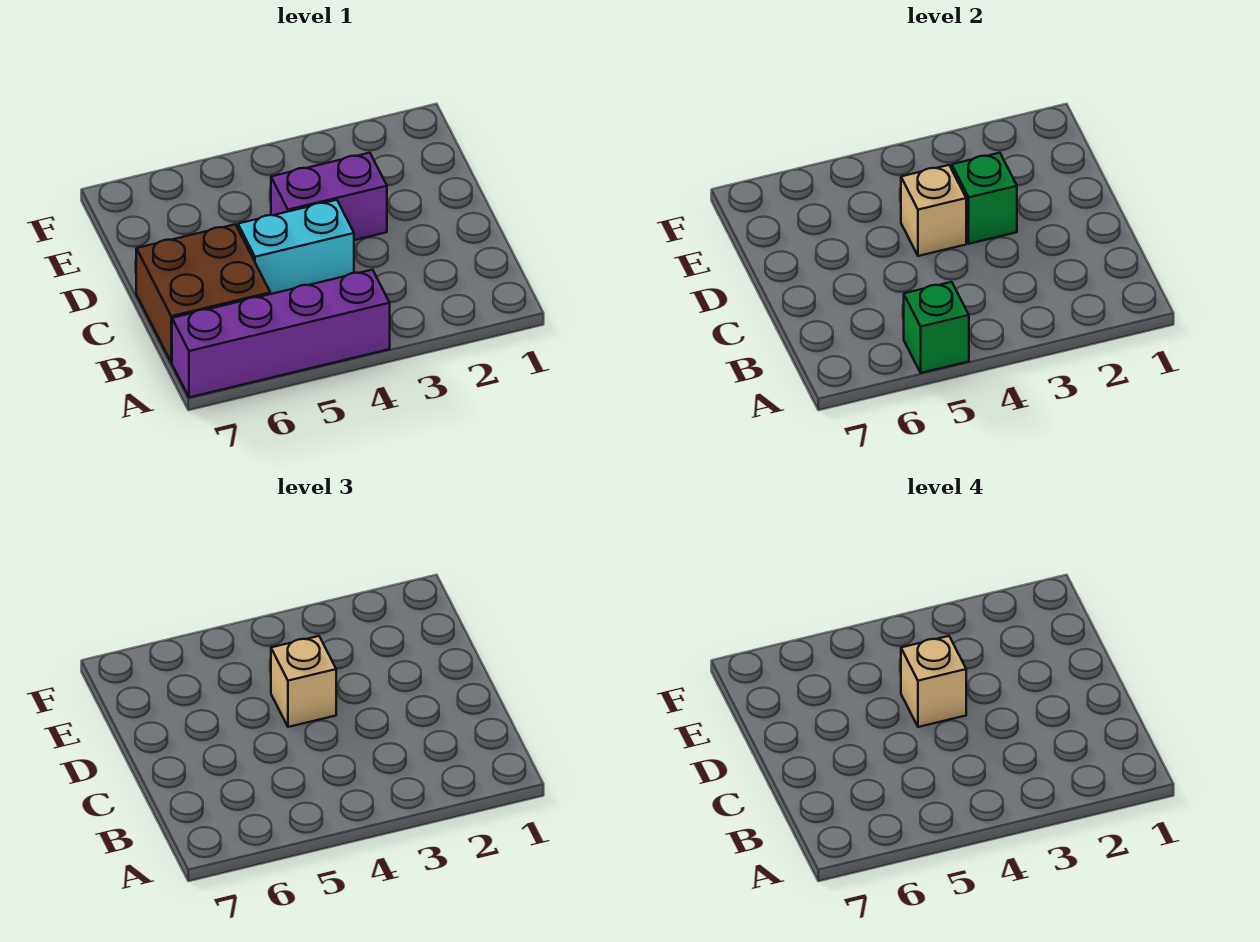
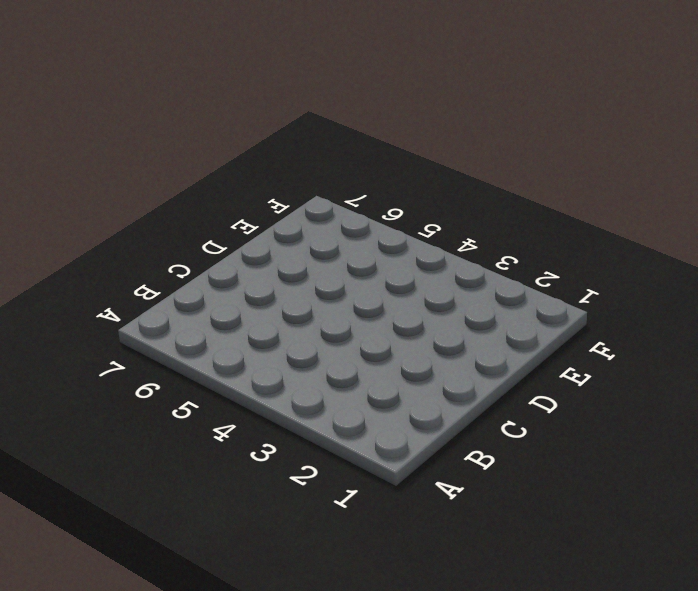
none -> purple 1x4 brick [172,270,390,397]
none -> brown 2x2 brick [136,224,270,363]

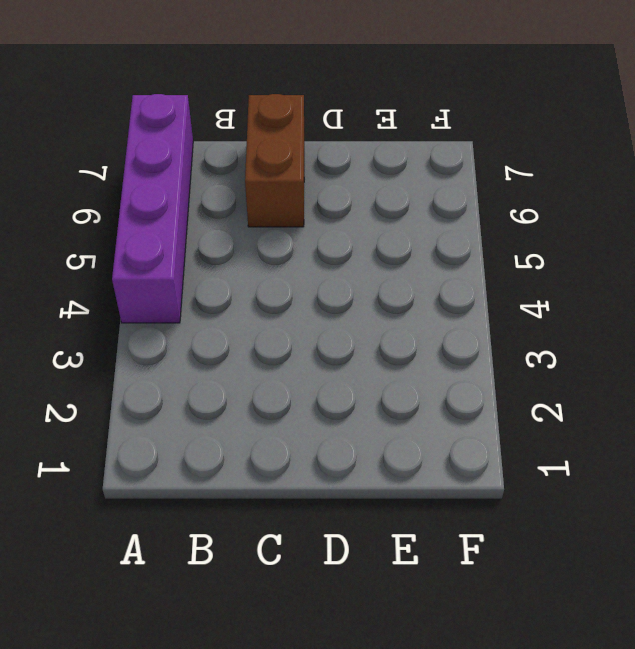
brown 1x2 brick [245,94,304,227] -> brown 2x2 brick [136,224,270,363]
none -> cyan 1x2 brick [238,200,354,294]
none -> purple 1x2 brick [271,153,387,240]

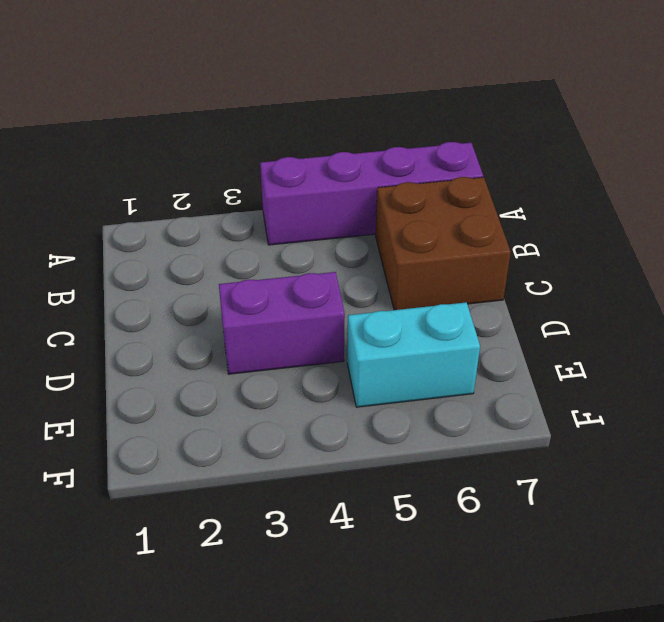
cyan 1x2 brick [347,302,480,407] -> cyan 1x2 brick moved to [238,200,354,294]
none -> green 1x1 brick [904,282,969,373]
none -> green 1x1 brick [952,153,1017,244]

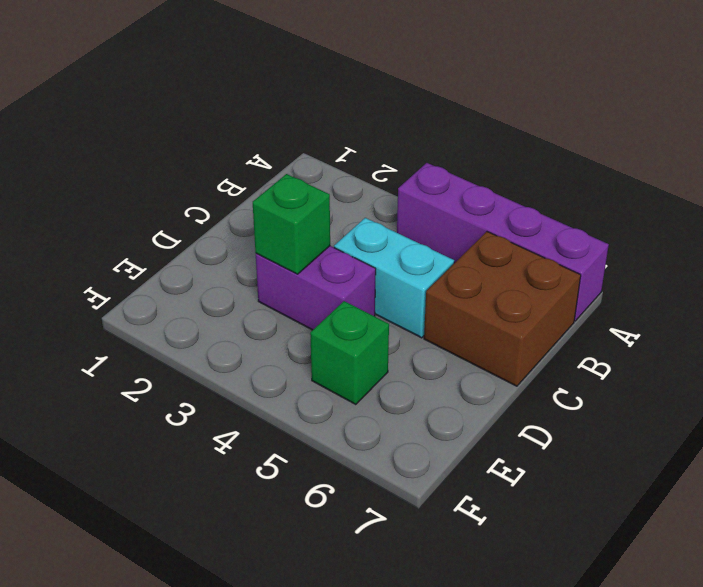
green 1x1 brick [310,301,389,404] -> green 1x1 brick moved to [904,282,969,373]
none -> tan 1x1 brick [901,165,966,256]
none -> tan 1x1 brick [271,636,336,727]

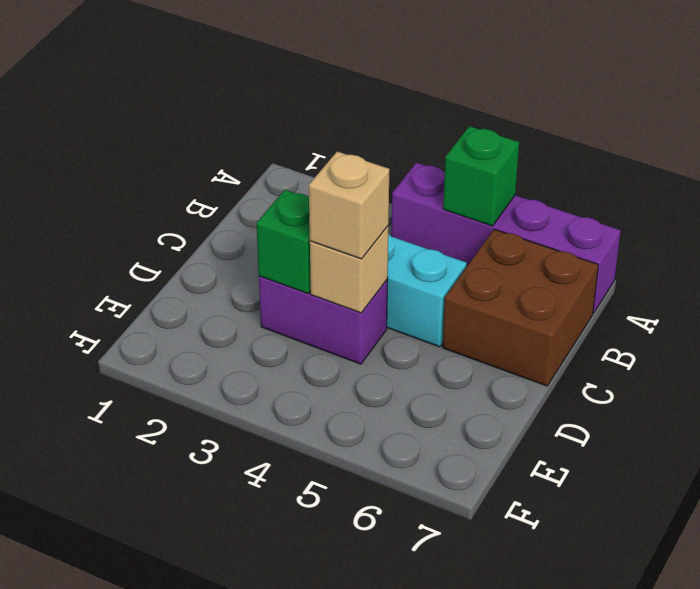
none -> tan 1x1 brick [901,636,966,727]

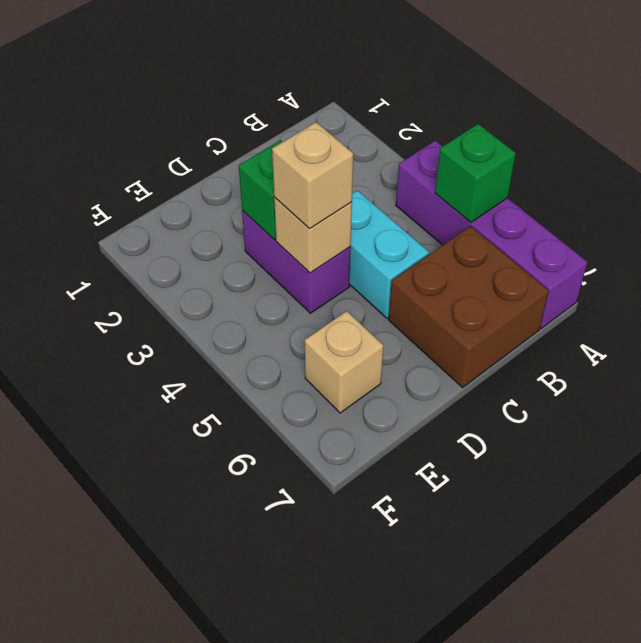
tan 1x1 brick [305,311,384,413] -> tan 1x1 brick moved to [901,636,966,727]

